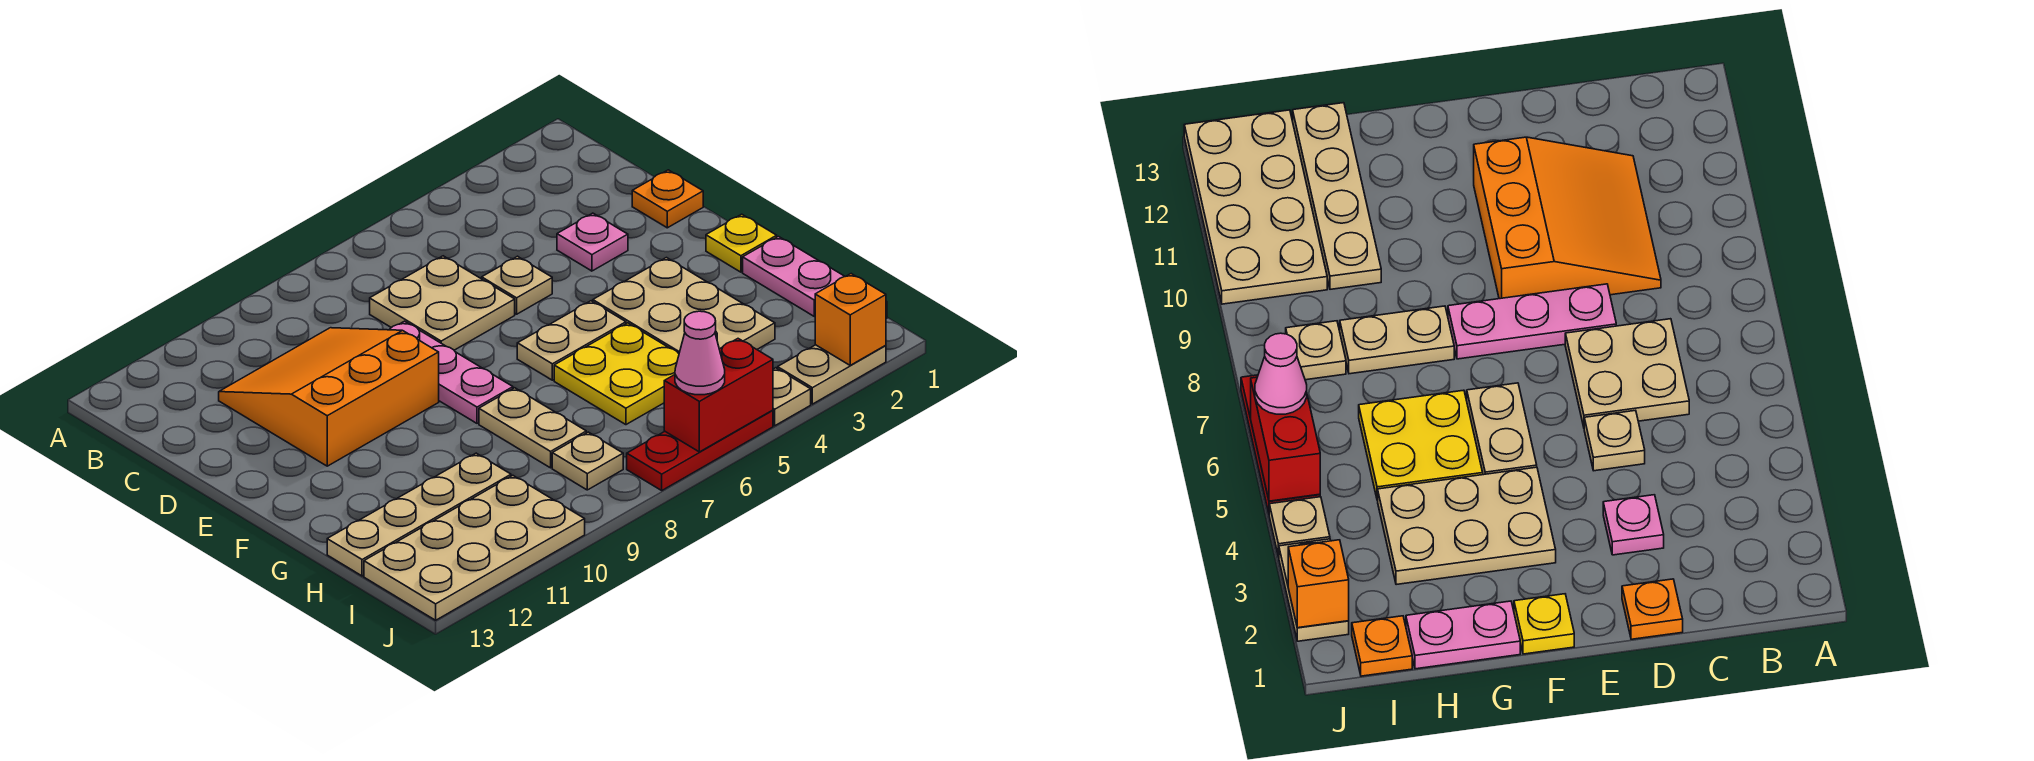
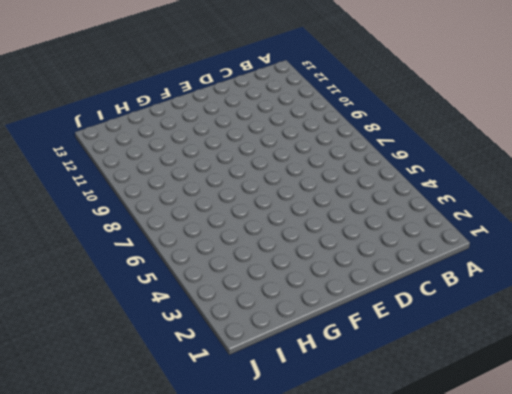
none -> tan 2x2 plate [370,256,515,350]
none -> orange 3x3 slope [219,328,439,466]
none -> orange 1x1 plate [632,170,703,228]

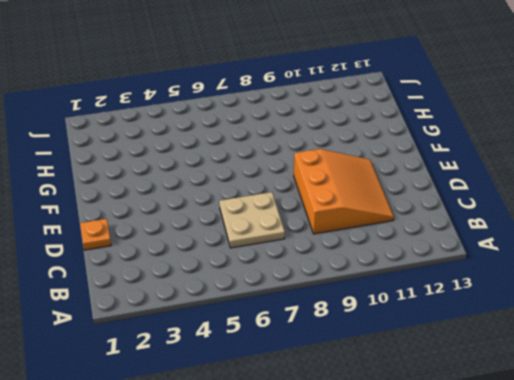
orange 3x3 slope [294,149,394,234] -> orange 3x3 slope turned to [219,328,439,466]
none -> pink 1x1 plate [557,213,628,271]
none -> tan 1x1 plate [482,256,552,314]
none -> pink 1x3 plate [390,321,513,423]

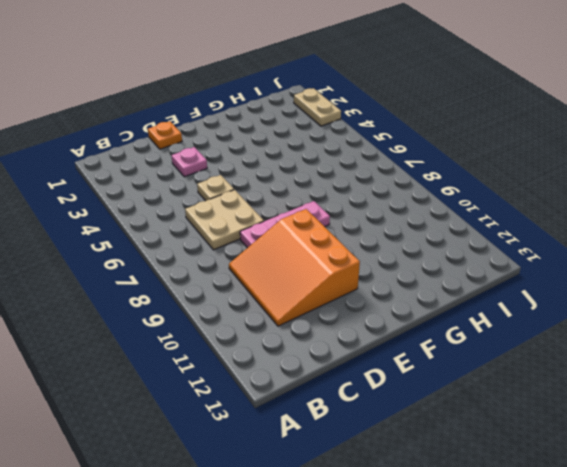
none -> yellow 1x1 plate [706,214,777,272]
none -> tan 2x3 plate [593,258,775,353]
none -> tan 1x2 plate [517,301,626,380]

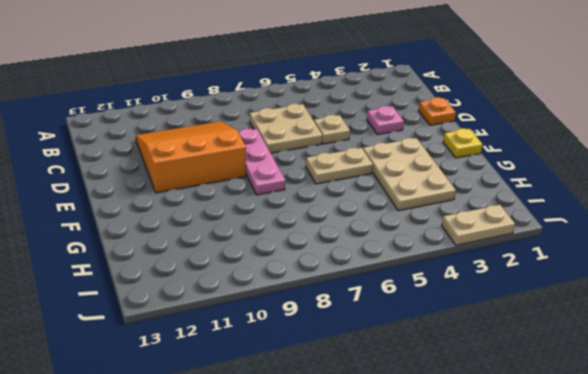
none -> pink 1x2 plate [743,237,845,316]
none -> yellow 2x2 plate [554,323,679,425]
none -> tan 1x2 plate [479,388,586,468]

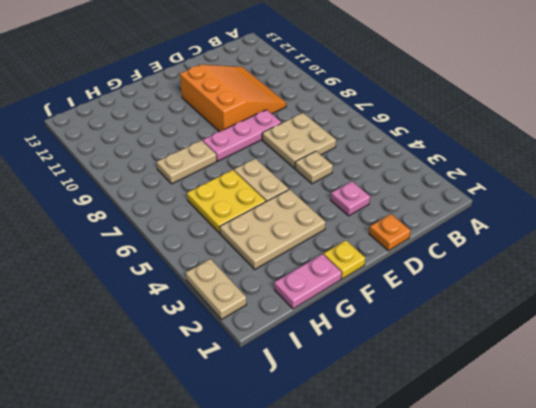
none -> tan 1x4 plate [327,453,511,576]
none -> orange 1x1 plate [1352,616,1412,676]
none -> tan 1x1 plate [552,432,623,490]

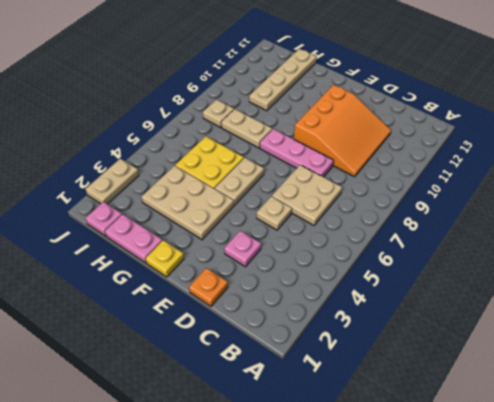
pink 1x1 plate [86,202,122,236] -> orange 1x1 plate [1352,616,1412,676]
none -> tan 2x4 plate [364,475,585,620]
none -> tan 1x1 plate [773,368,811,426]
none -> red 1x3 plate [627,410,773,490]

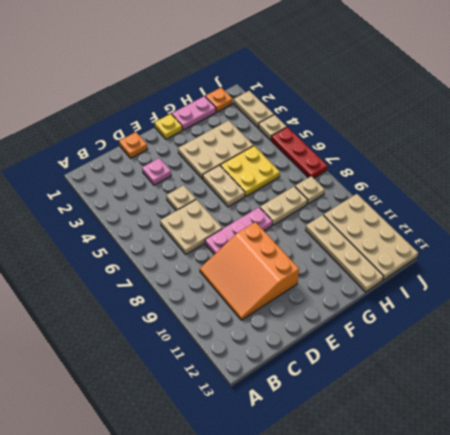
none -> orange 1x1 brick [815,274,886,365]
none -> red 1x2 brick [664,339,773,452]
none -> pink 1x1 cone [675,311,725,395]

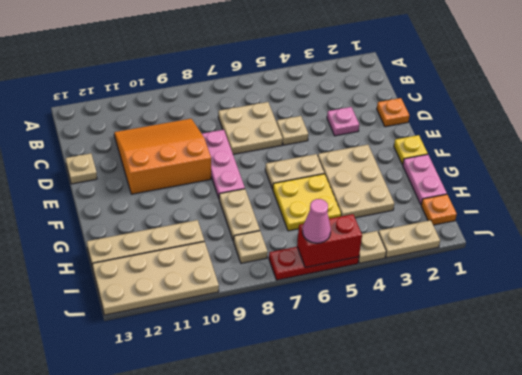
tan 1x1 plate [66,153,97,184] -> none
none -> orange 1x1 brick [815,274,886,365]

